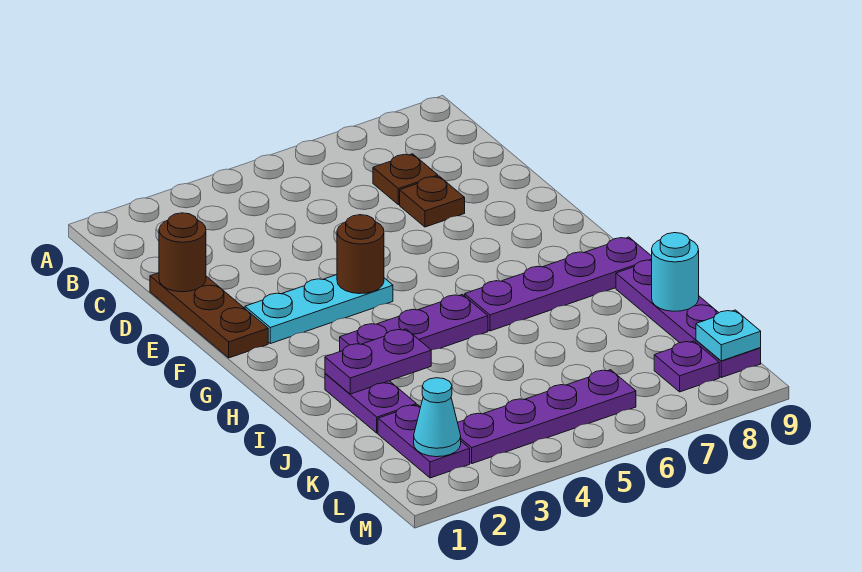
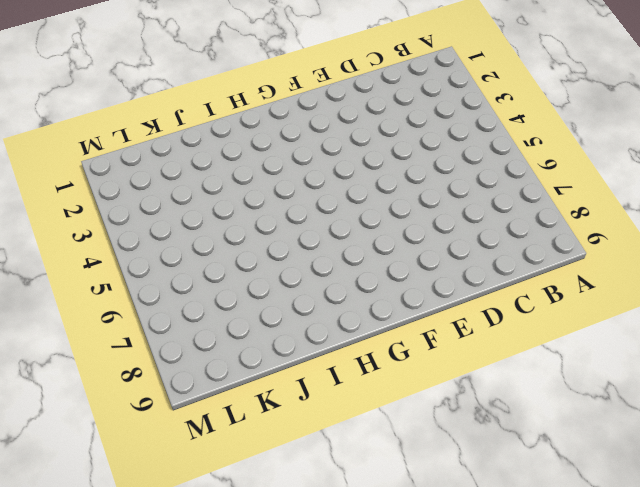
none -> brown 1x1 plate [373,154,438,205]
none -> brown 1x3 plate [150,273,268,358]
none -> brown 1x1 plate [400,176,465,227]

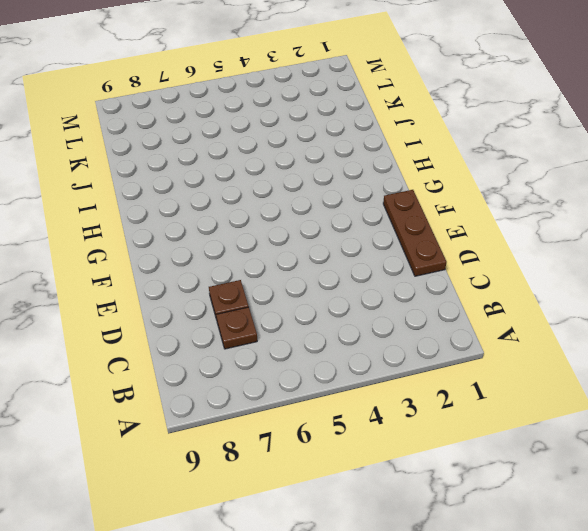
none -> cyan 1x3 plate [245,275,393,344]
none -> purple 1x3 plate [340,295,488,351]
none -> purple 1x4 plate [465,237,652,331]

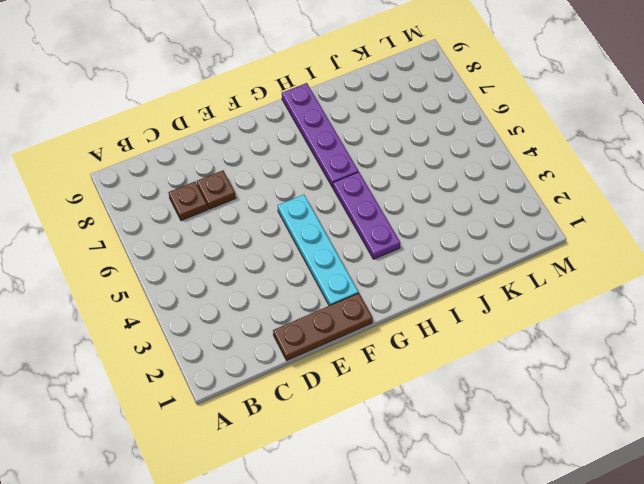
cyan 1x4 plate [278,195,358,306] -> cyan 1x3 plate [245,275,393,344]
none -> purple 1x2 plate [325,374,416,433]
none -> purple 1x4 plate [616,260,761,378]
none -> purple 1x2 plate [378,405,470,478]

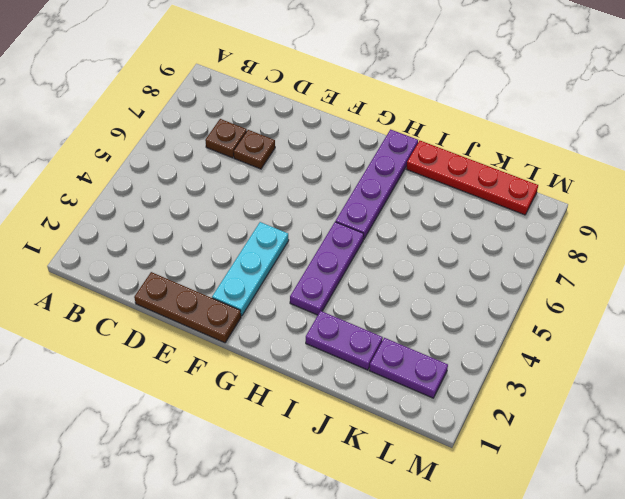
red 1x4 plate [406,141,538,215] -> purple 1x4 plate [616,260,761,378]
none -> purple 1x4 plate [458,370,636,464]
none -> purple 1x1 plate [654,341,719,392]
none -> brown 1x1 round brick [159,213,206,292]

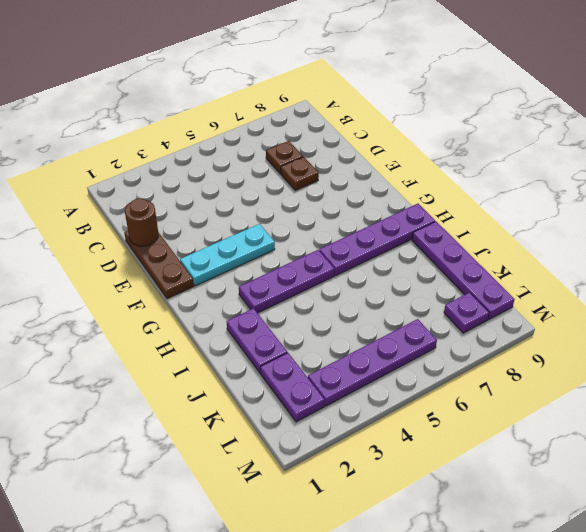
none -> brown 1x1 round brick [337,215,384,294]
none -> purple 1x2 plate [325,329,431,394]
none -> cyan 1x1 round brick [652,233,699,311]

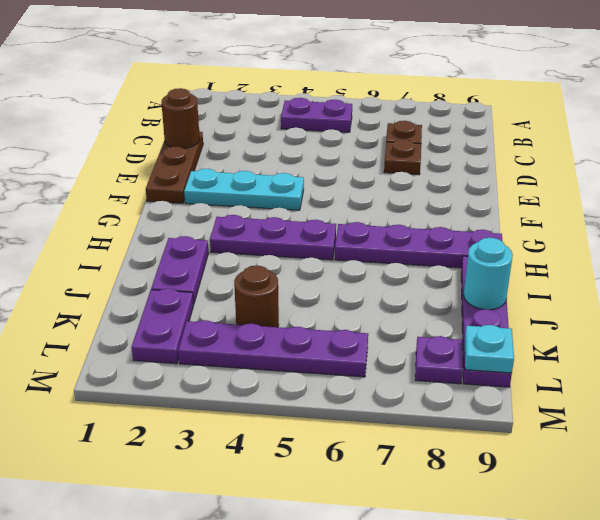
purple 1x2 plate [281,98,352,132] -> purple 1x2 plate moved to [325,329,431,394]
brown 1x1 round brick [234,265,279,327] -> brown 1x1 round brick moved to [337,215,384,294]
none -> cyan 1x1 cone [414,378,461,457]

